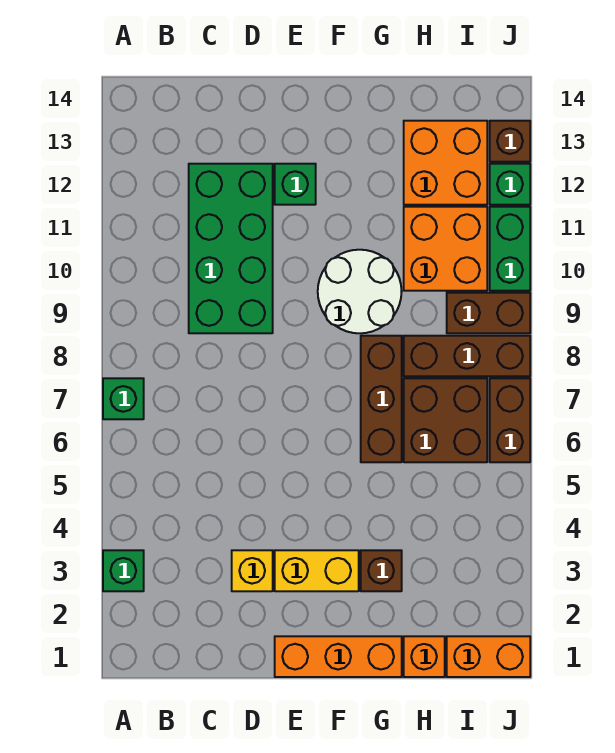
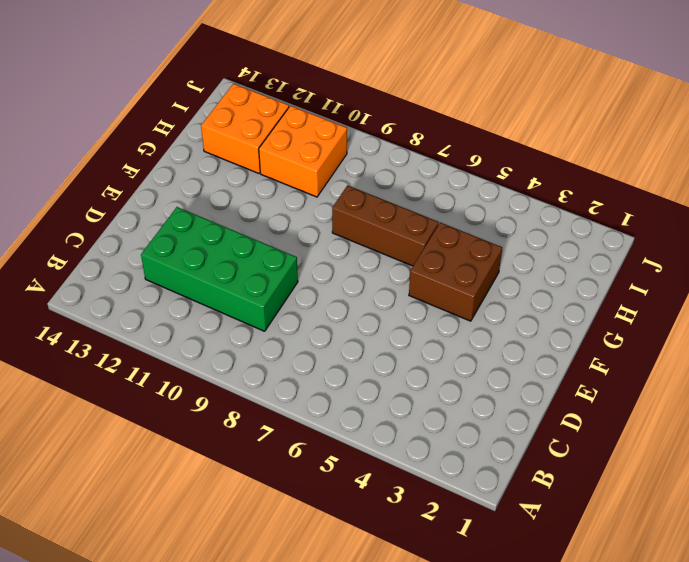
brown 2x2 brick [409,223,502,321] -> brown 2x2 brick moved to [404,378,487,462]
none -> green 1x1 brick [103,550,144,591]
none -> green 1x1 brick [103,378,144,419]
none -> yellow 1x1 brick [232,550,273,591]

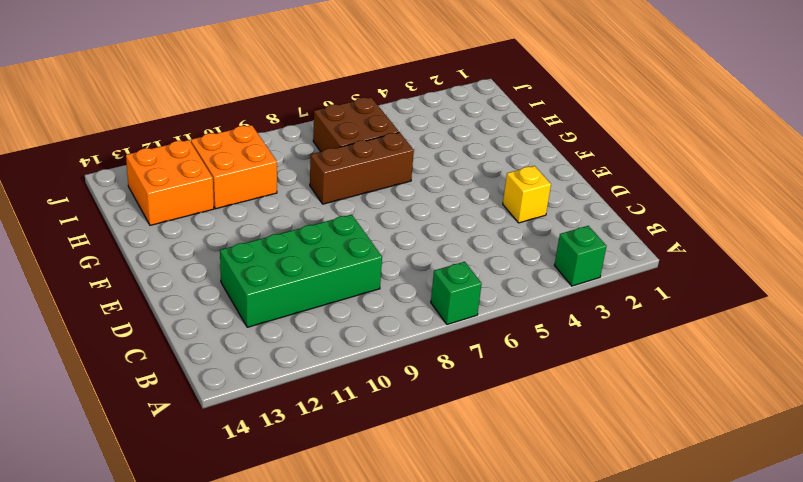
none -> orange 1x3 brick [275,636,402,677]
none -> yellow 1x2 brick [275,550,359,591]
none -> green 1x1 brick [275,164,316,205]

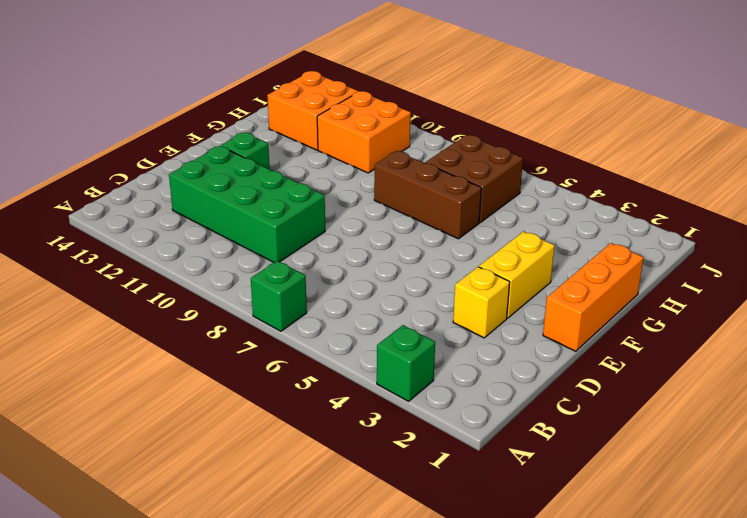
none -> white 2x2 round brick [318,250,402,333]
none -> brown 1x1 brick [361,550,402,591]
none -> orange 1x1 brick [404,636,445,677]

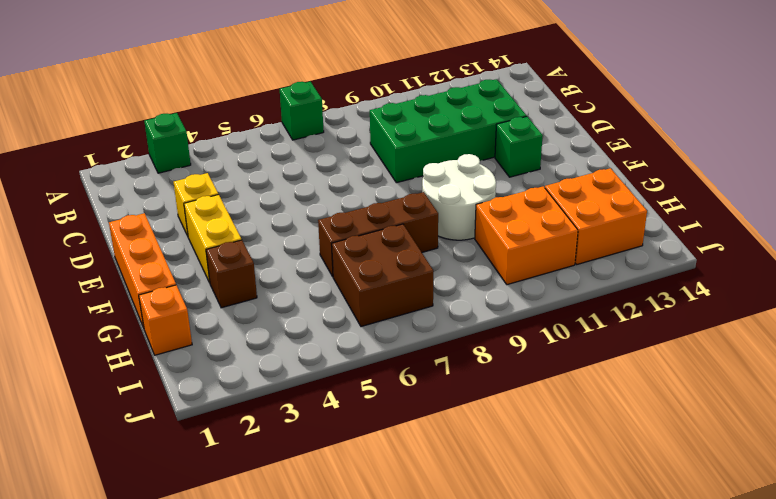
none -> brown 1x3 brick [404,336,530,376]
none -> orange 1x2 brick [447,636,530,677]
none -> brown 1x2 brick [447,293,530,333]

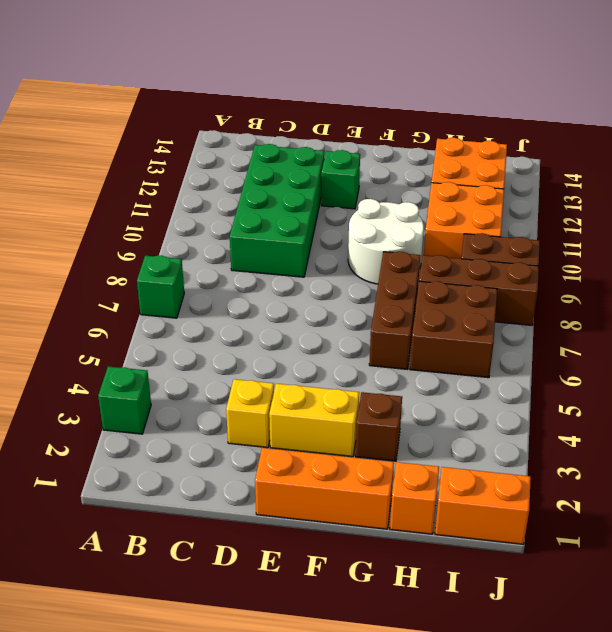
none -> brown 1x2 brick [490,378,530,462]
none -> green 1x2 brick [490,207,530,291]
none -> green 1x1 brick [490,164,530,205]

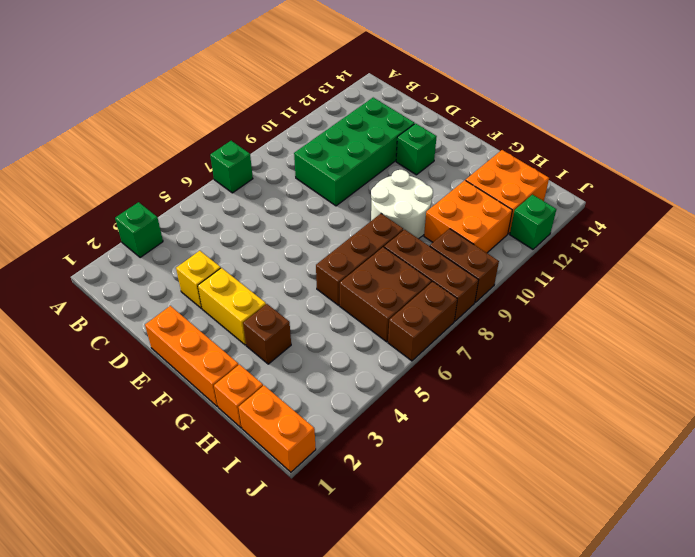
none -> green 1x2 brick [490,207,530,291]
none -> brown 1x1 brick [490,121,530,162]

